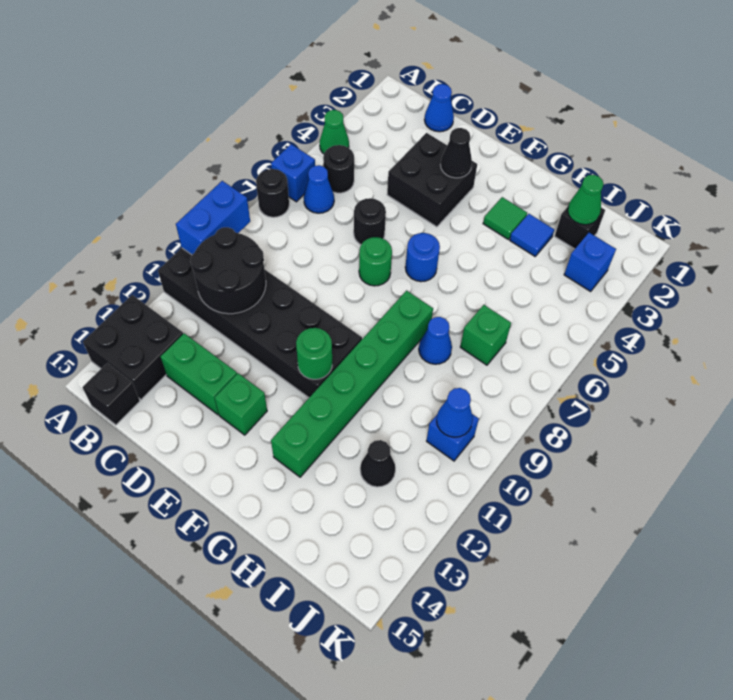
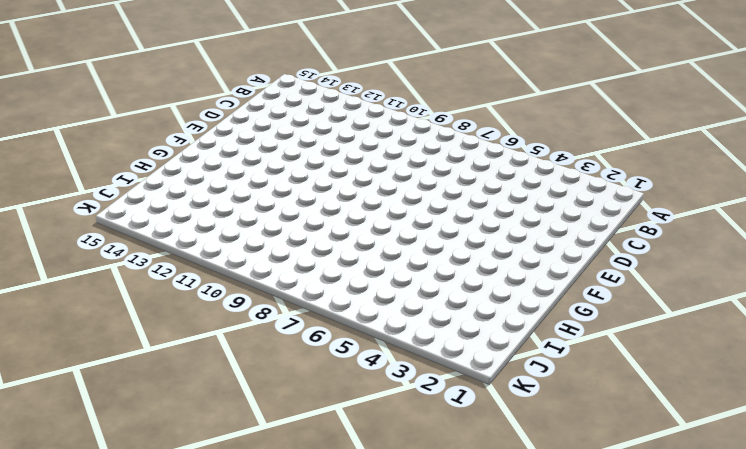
none -> green 1x1 cone [320,110,349,154]
none -> blue 1x1 brick [271,144,315,202]
none -> black 1x1 round brick [256,169,289,217]
none -> black 2x6 brick [158,248,362,397]

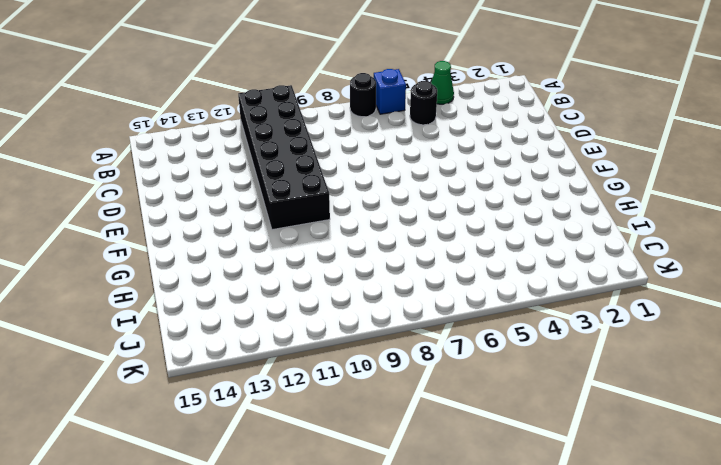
none -> black 2x2 brick [83,295,183,400]
none -> blue 1x1 cone [304,165,334,213]
none -> black 1x1 brick [83,363,140,425]
none -> blue 1x1 cone [424,84,454,132]

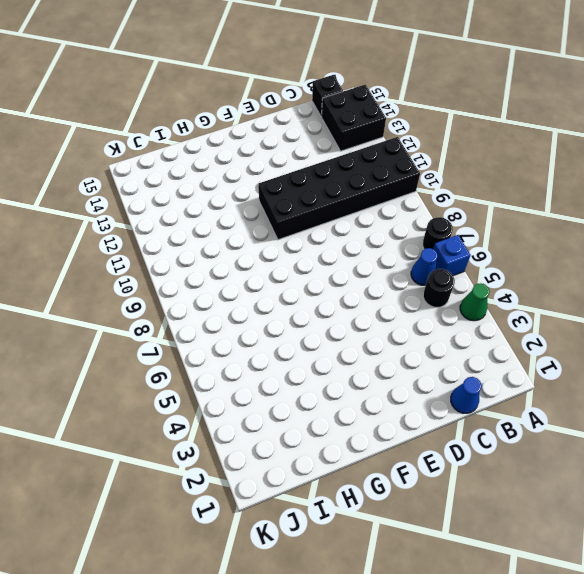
none -> green 1x2 brick [160,333,237,415]
none -> black 2x2 brick [387,133,477,227]
none -> black 1x1 round brick [354,198,386,244]
none -> green 1x1 round brick [359,237,392,286]

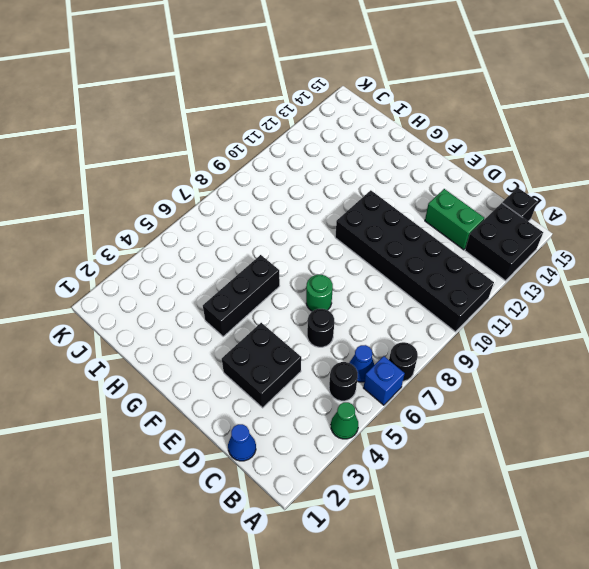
black 1x3 brick [203,255,280,336] -> none
none -> green 1x1 brick [215,373,267,435]
none -> blue 1x1 round brick [405,233,440,282]
none -> green 1x1 tile [483,197,527,239]
none -> green 1x6 brick [271,291,433,477]

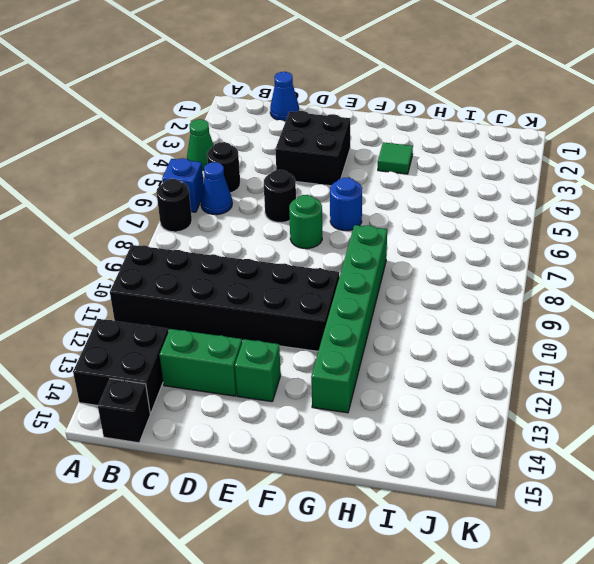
none -> blue 1x1 tile [510,214,554,256]
none -> blue 1x1 cone [419,317,452,364]
none -> black 1x1 brick [555,207,605,249]
none -> green 1x1 brick [460,305,511,365]

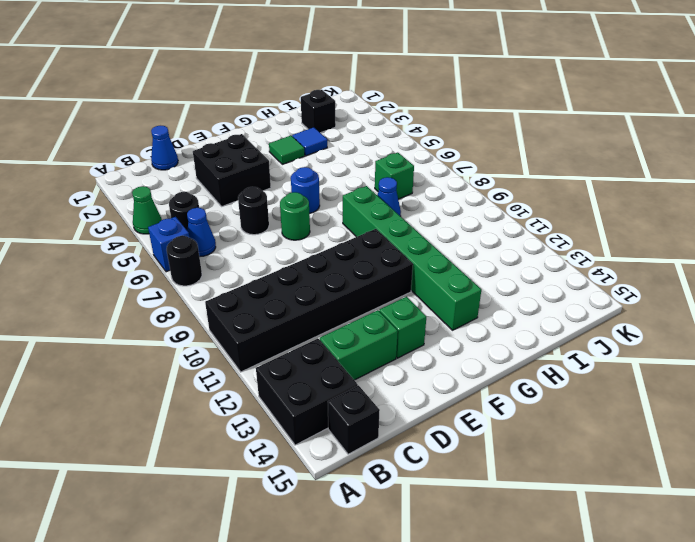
none -> black 1x1 cone [360,440,395,487]
none -> blue 1x1 brick [564,233,616,292]
none -> blue 1x1 brick [427,414,479,461]
none -> blue 1x2 brick [176,181,250,255]

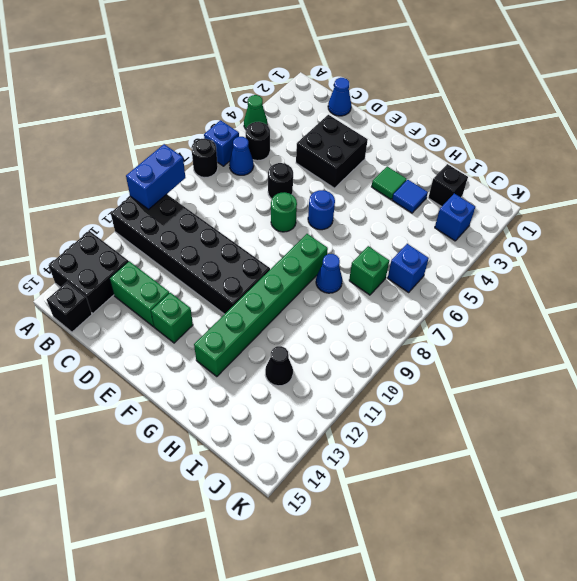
blue 1x1 brick [388,244,429,292] -> blue 1x1 brick moved to [427,414,479,461]
none -> black 2x2 round brick [190,227,266,314]
none -> black 1x1 cone [440,128,472,178]
none -> green 1x1 round brick [296,328,332,379]
none -> green 1x1 cone [568,175,604,225]

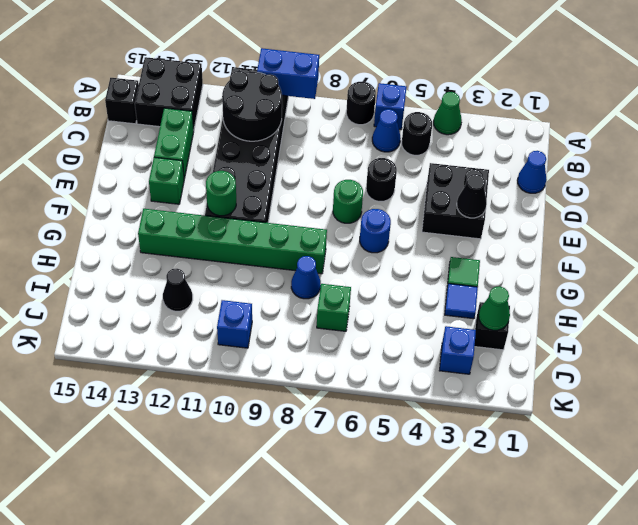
none -> blue 1x1 cone [437,388,473,437]

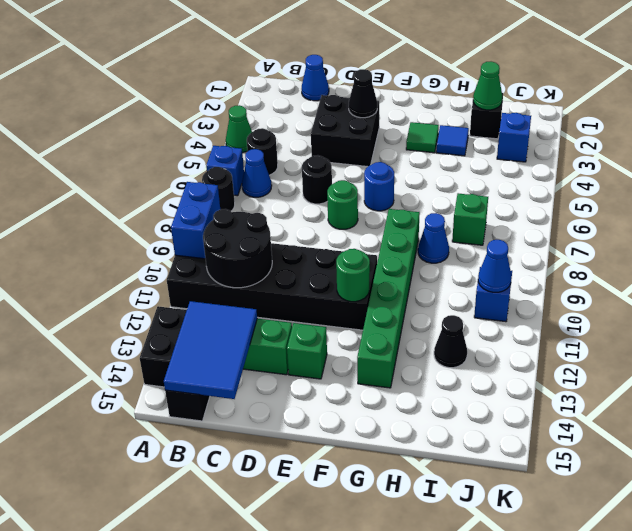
blue 2x3 tile [164,301,257,399] -> none

